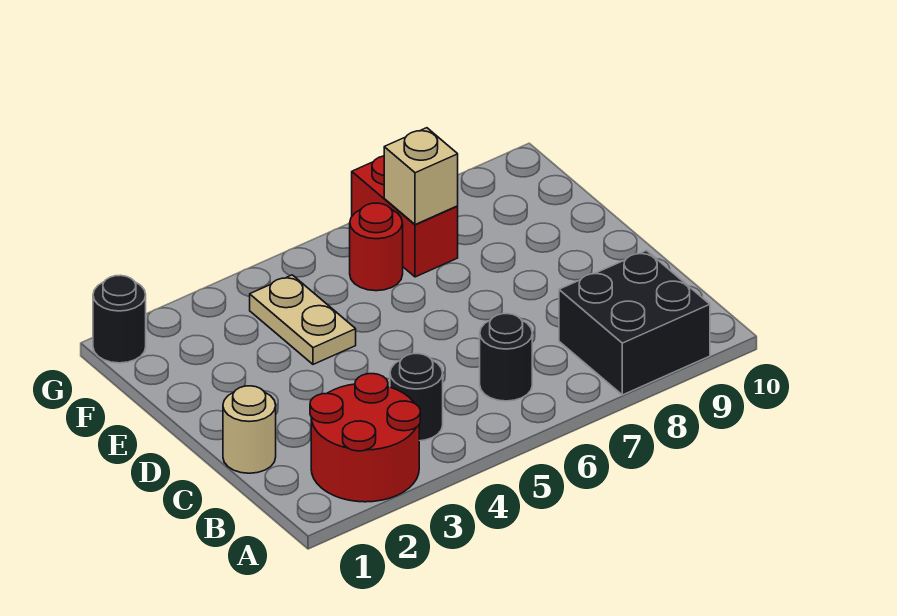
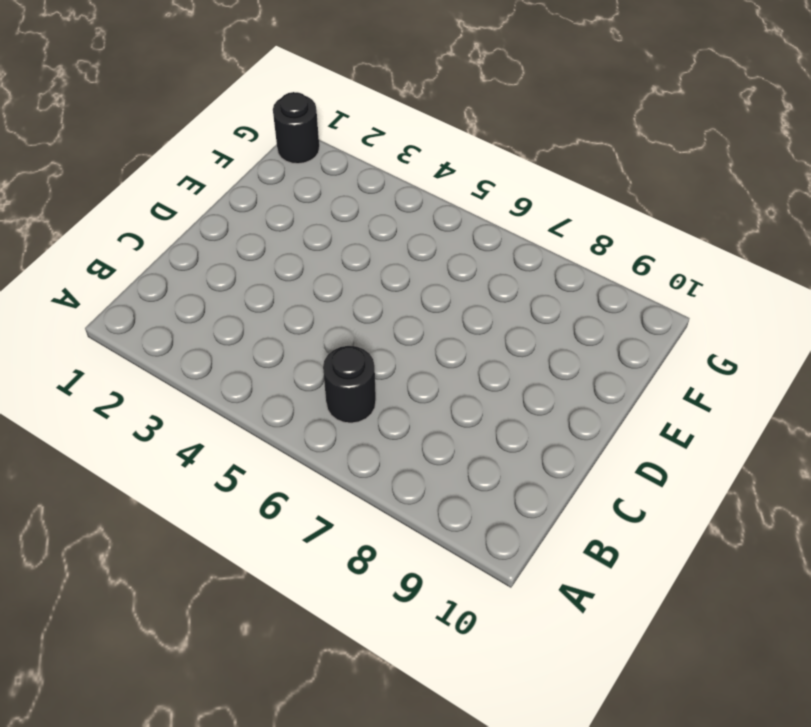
none -> red 2x2 round brick [310,374,420,502]
none -> black 2x2 brick [559,251,710,395]

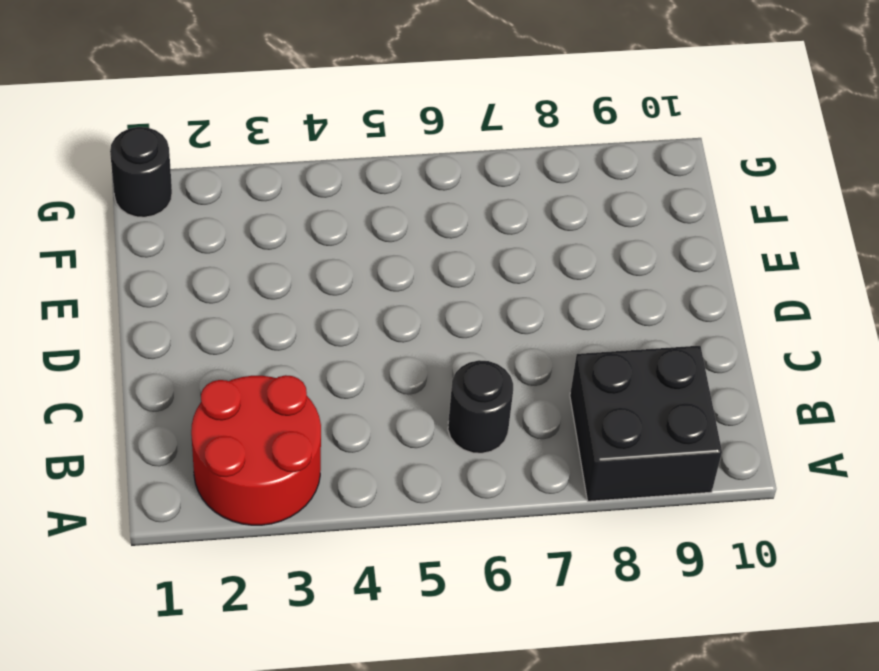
none -> black 1x1 round brick [390,354,443,441]
none -> tan 1x1 round brick [223,386,276,473]

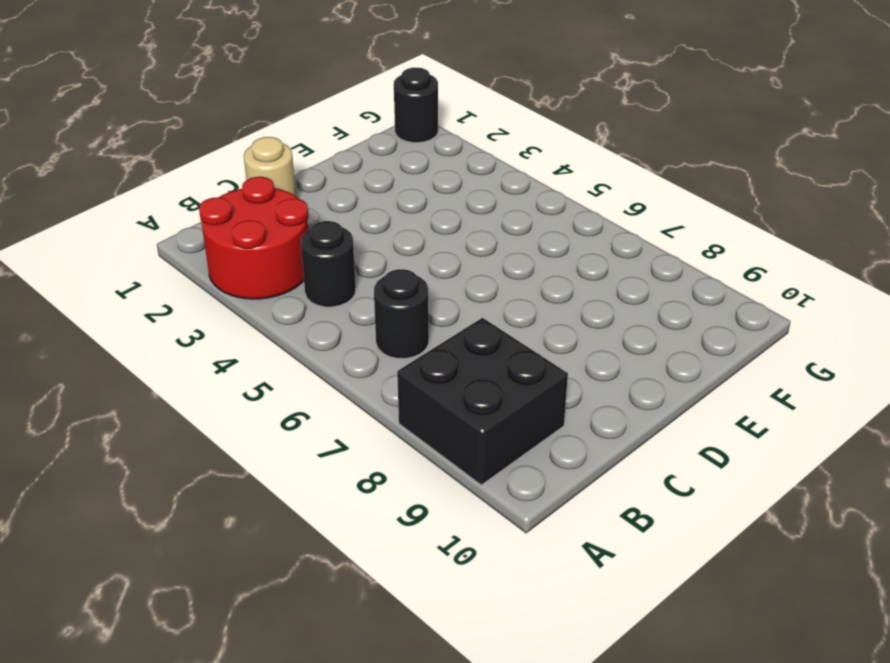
none -> tan 1x2 plate [250,275,356,364]
none -> red 1x1 round brick [350,203,403,291]

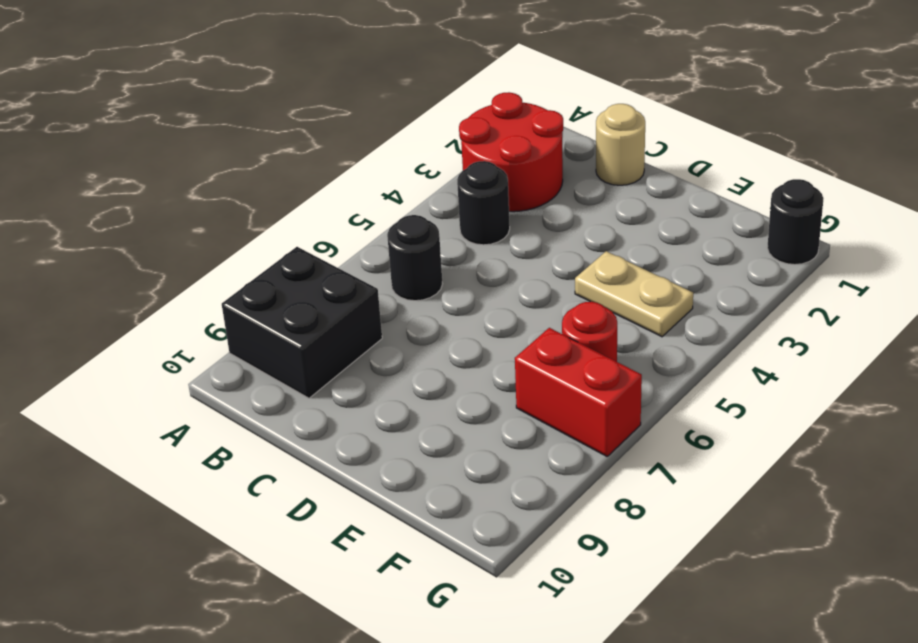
none -> tan 1x1 brick [384,128,458,225]

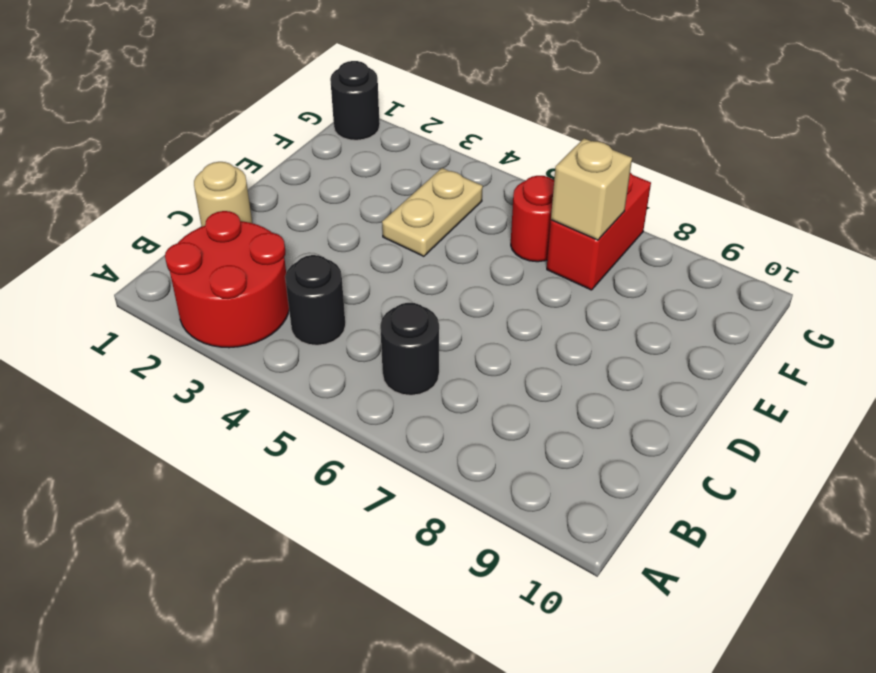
none -> black 2x2 brick [559,251,710,395]

